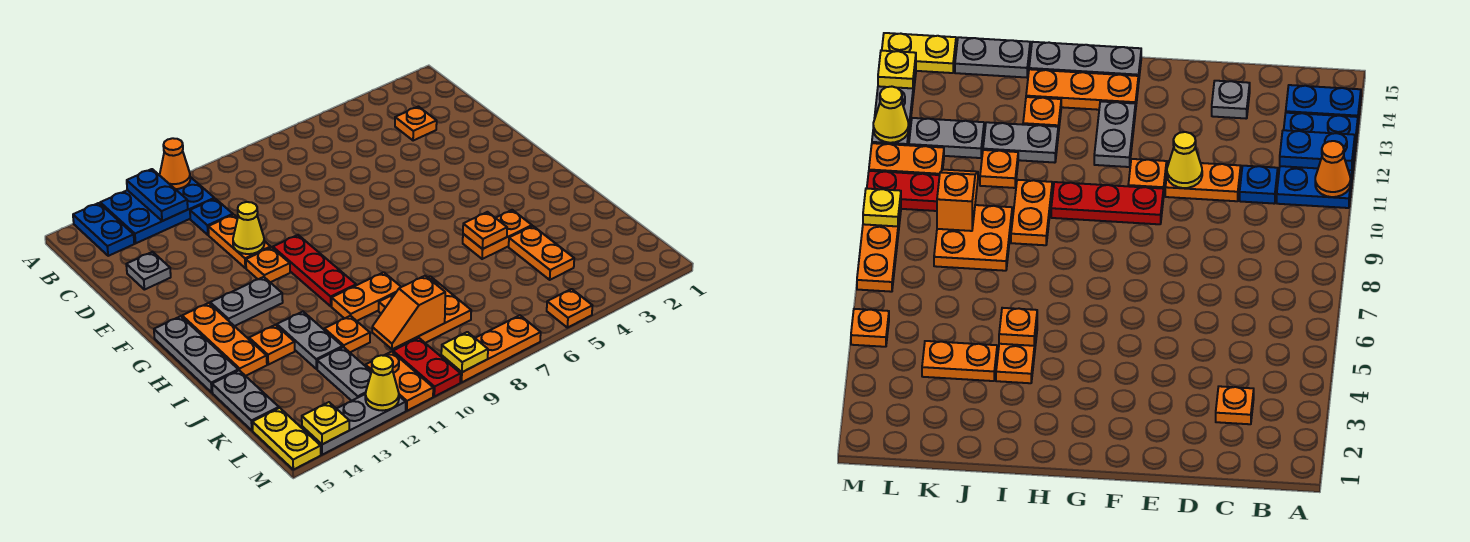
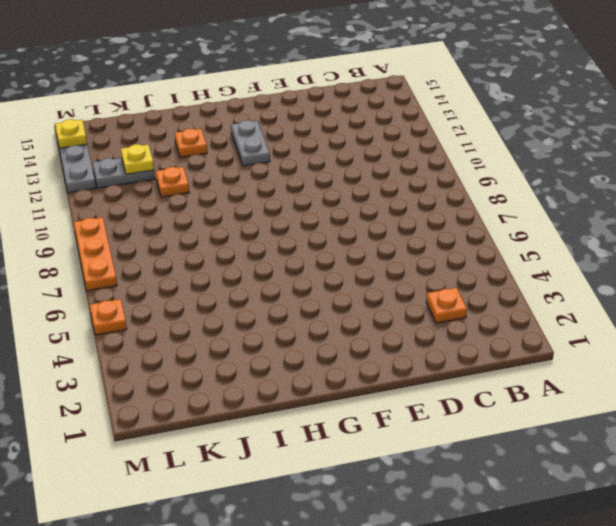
yellow 1x1 plate [121,144,154,174] -> yellow 1x1 plate moved to [441,332,488,372]
none -> blue 2x3 plate [100,177,214,243]
none -> blue 1x2 plate [73,203,134,256]
none -> blue 1x1 plate [190,199,233,235]
none -> orange 1x2 plate [208,215,271,268]

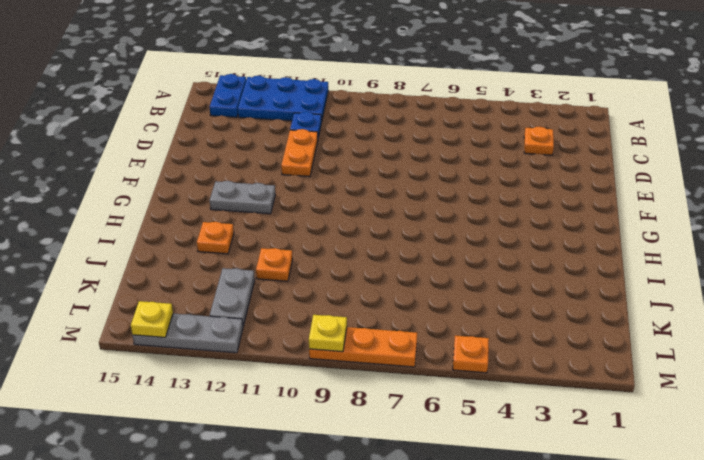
none -> grey 1x1 plate [126,252,171,290]
none -> red 1x3 plate [273,235,356,306]
none -> orange 1x1 plate [246,247,290,282]
none -> orange 1x3 plate [182,303,267,376]

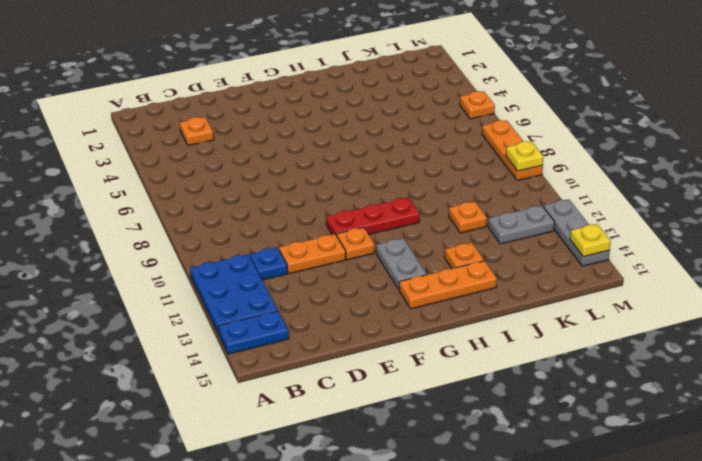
none -> grey 1x1 plate [126,252,171,290]
none -> grey 1x3 plate [154,316,238,392]
none -> orange 1x2 plate [463,210,532,259]
none -> orange 1x2 plate [332,272,401,321]

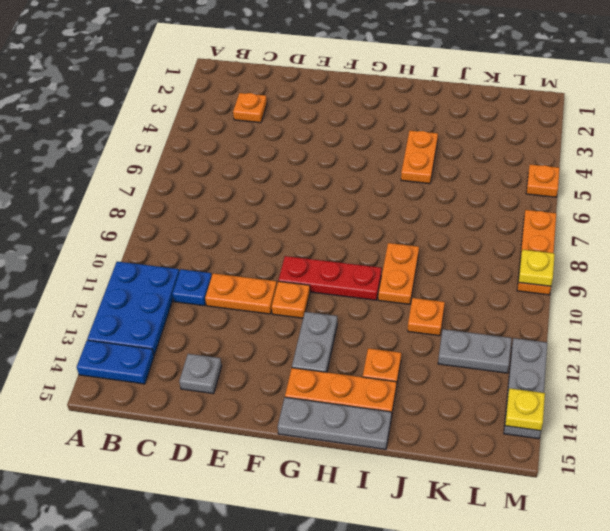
none -> grey 1x2 plate [277,312,343,369]
none -> orange 1x2 plate [509,226,574,280]
none -> orange 2x2 plate [379,276,471,343]
none -> grey 1x2 plate [212,370,279,430]

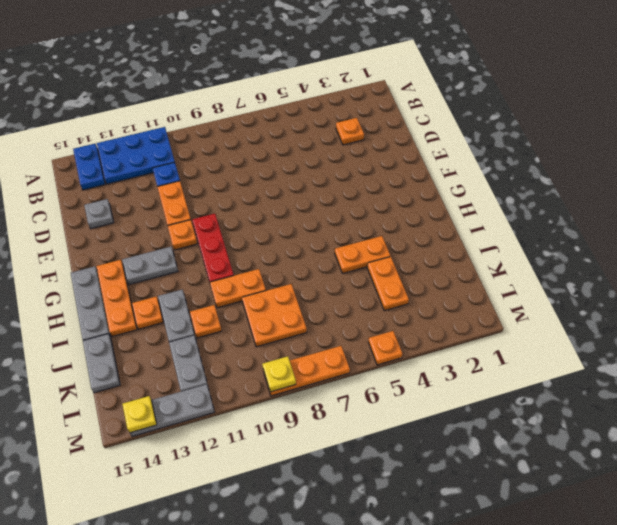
none -> red 1x2 plate [393,338,461,397]
none -> orange 1x2 plate [366,352,433,411]
none -> yellow 1x2 plate [252,408,321,470]
none -> orange 1x1 cone [160,138,190,189]

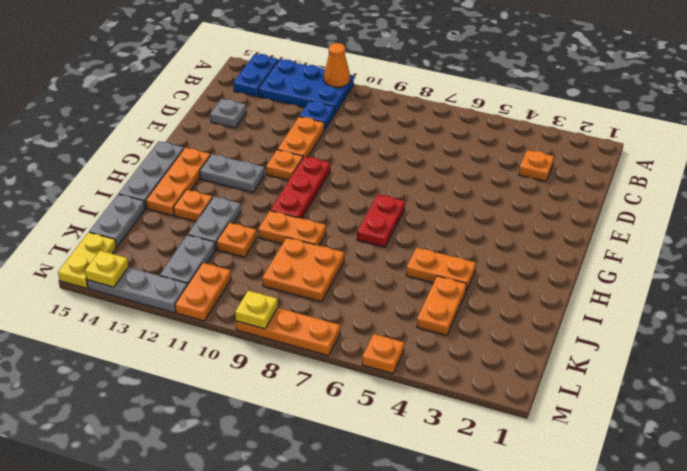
red 1x2 plate [357,194,405,247] -> red 1x2 plate moved to [393,338,461,397]
none -> blue 1x2 plate [127,169,188,221]
none -> yellow 1x1 cone [233,202,264,254]
none -> orange 1x1 plate [463,212,507,249]
none -> orange 1x2 slope [372,276,445,349]

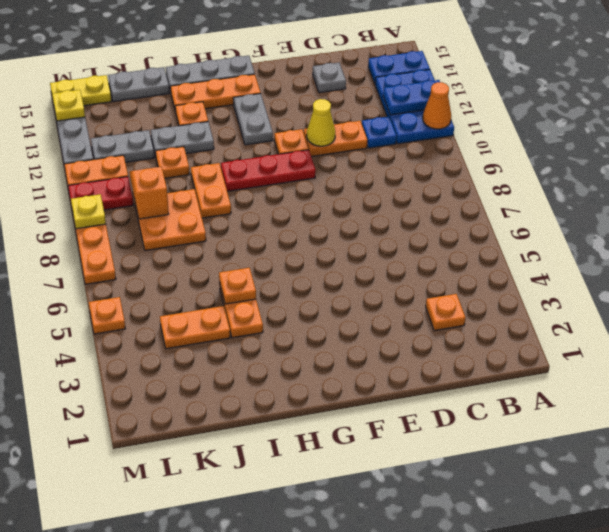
none -> yellow 1x1 cone [365,355,399,411]

